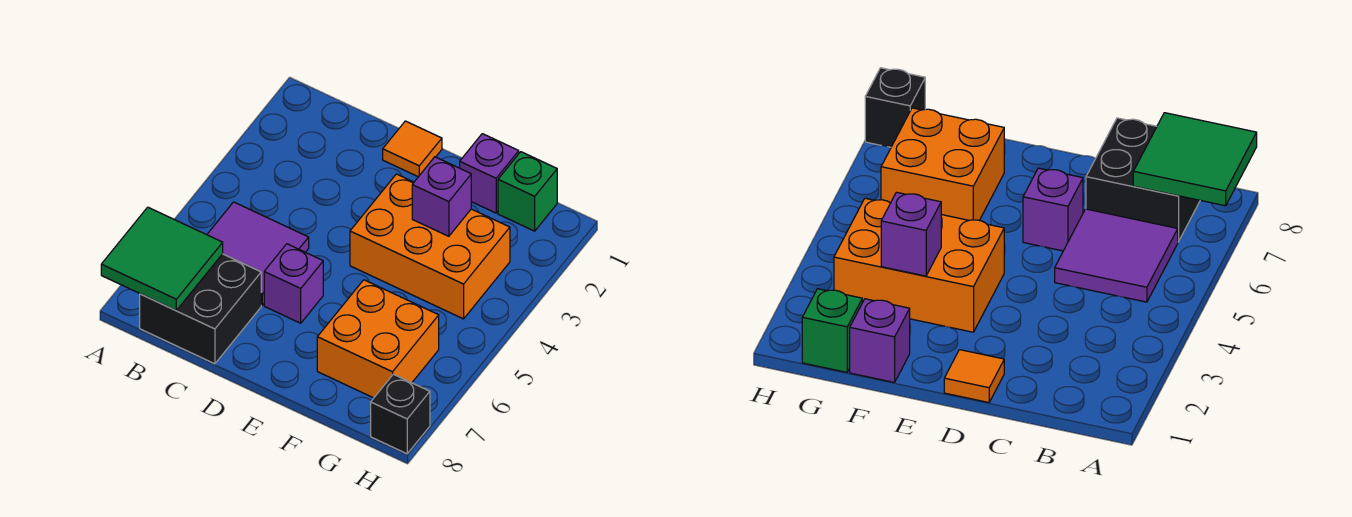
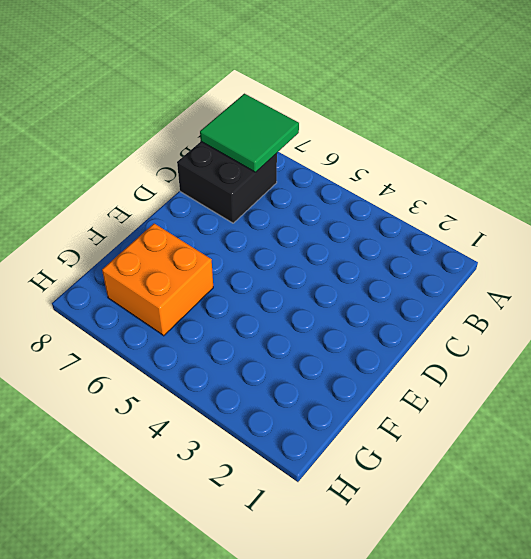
none -> purple 2x2 tile [207,202,309,305]
none -> orange 1x1 tile [383,121,442,177]

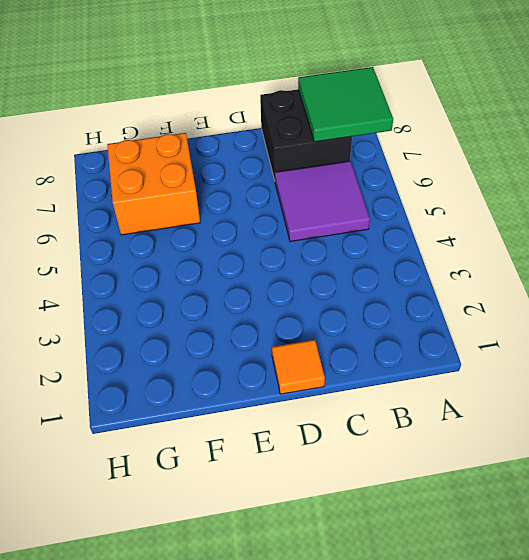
none -> purple 1x1 brick [264,244,323,323]
none -> orange 2x3 brick [350,174,510,319]

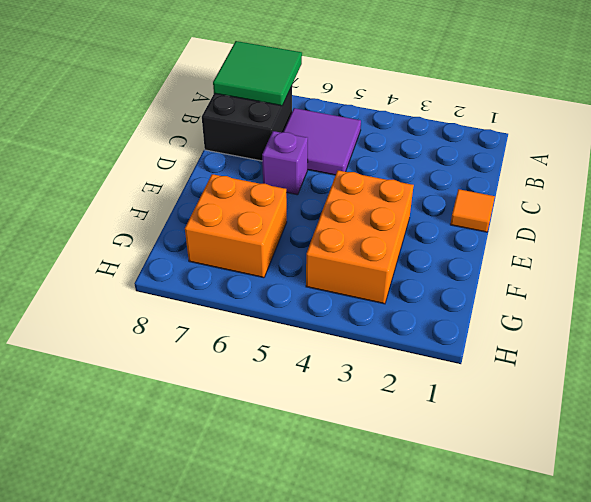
none -> purple 1x1 brick [460,134,519,213]
none -> green 1x1 brick [498,152,557,231]

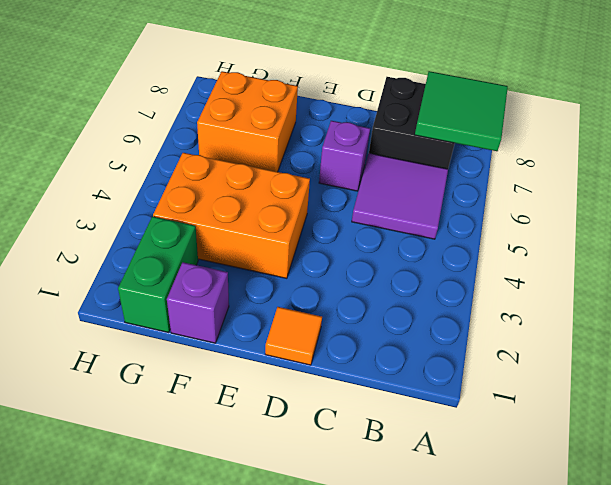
green 1x2 brick [118,216,198,332] -> green 1x1 brick [498,152,557,231]
none -> black 1x1 brick [371,374,430,454]
none -> purple 1x1 brick [412,157,471,236]

